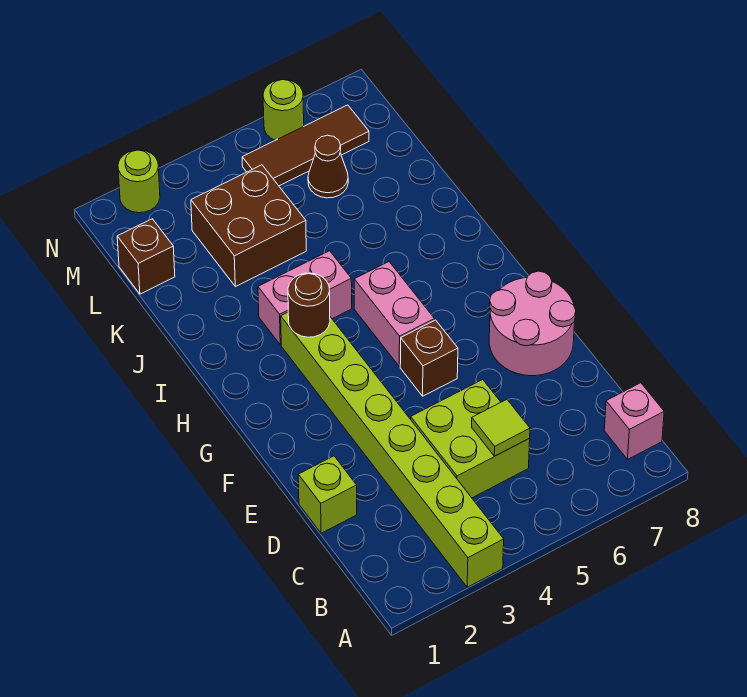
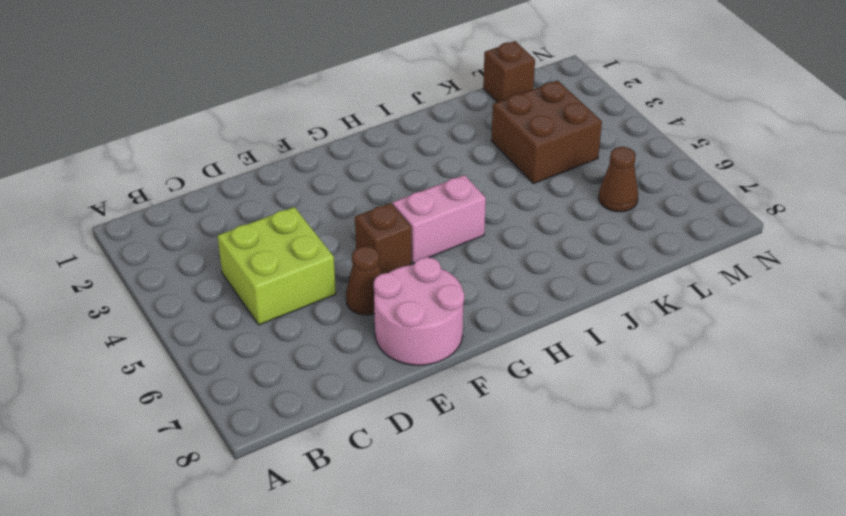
brown 1x1 cone [346,246,382,315] -> none
none -> lime 1x8 brick [281,312,504,587]
none -> pink 1x1 brick [604,383,664,459]
none -> lime 1x1 brick [298,456,357,533]

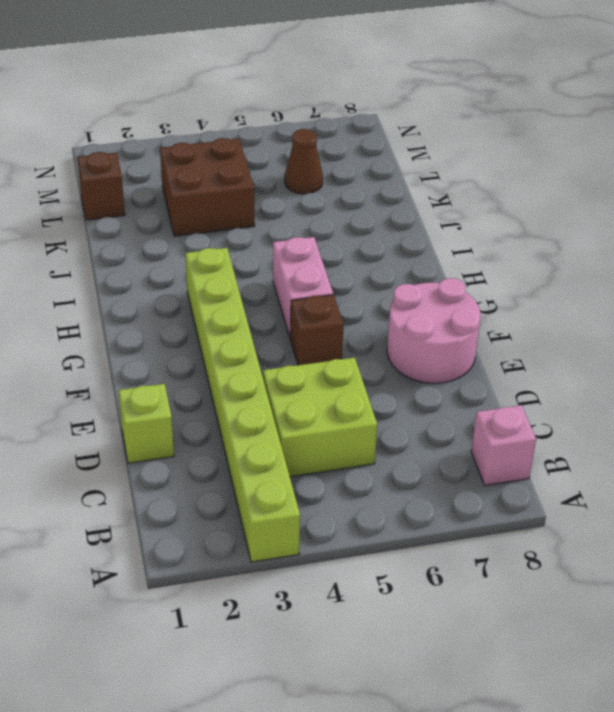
none -> pink 1x2 brick [258,251,352,345]
none -> brown 1x3 tile [242,105,369,186]
none -> lime 1x1 round brick [118,150,160,213]

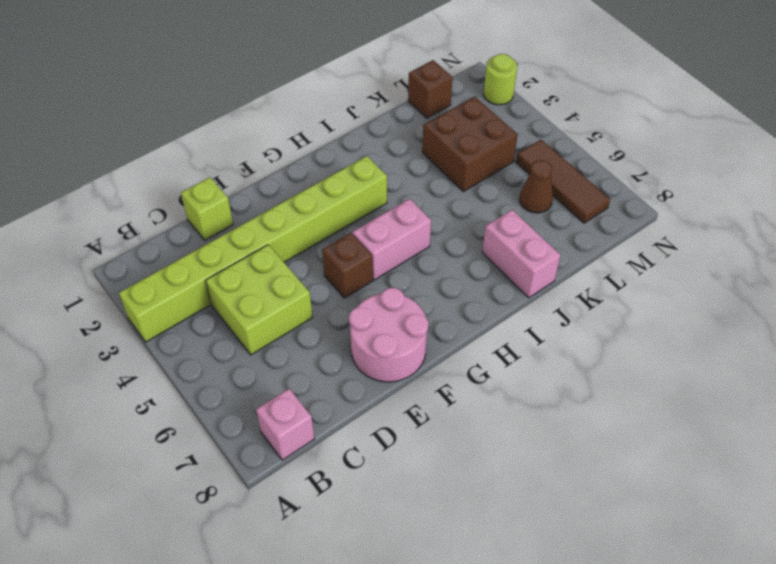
pink 1x2 brick [482,210,560,298] -> pink 1x2 brick moved to [258,251,352,345]
none -> lime 1x1 round brick [263,79,304,140]
none -> lime 1x1 tile [472,400,530,456]
none -> brown 1x1 round brick [288,273,330,337]

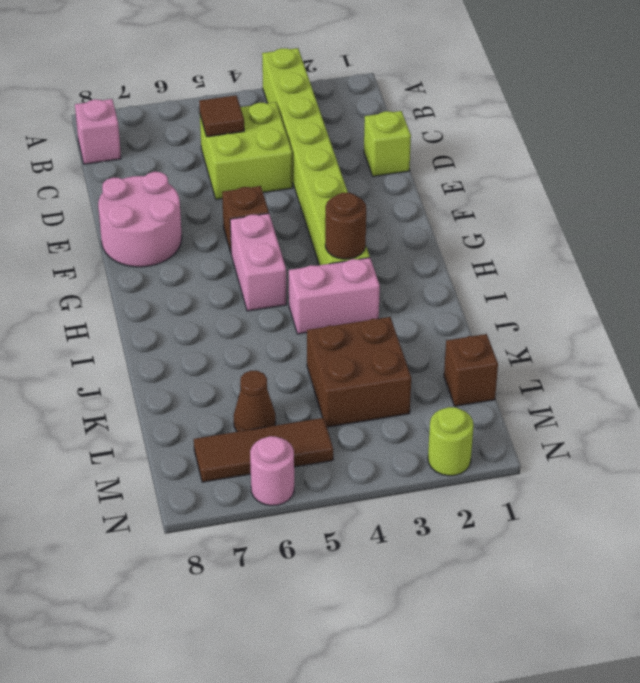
brown 1x1 tile [199,95,244,137] -> lime 1x1 tile [472,400,530,456]
pink 1x1 round brick [250,436,294,506] -> lime 1x1 round brick [263,79,304,140]

